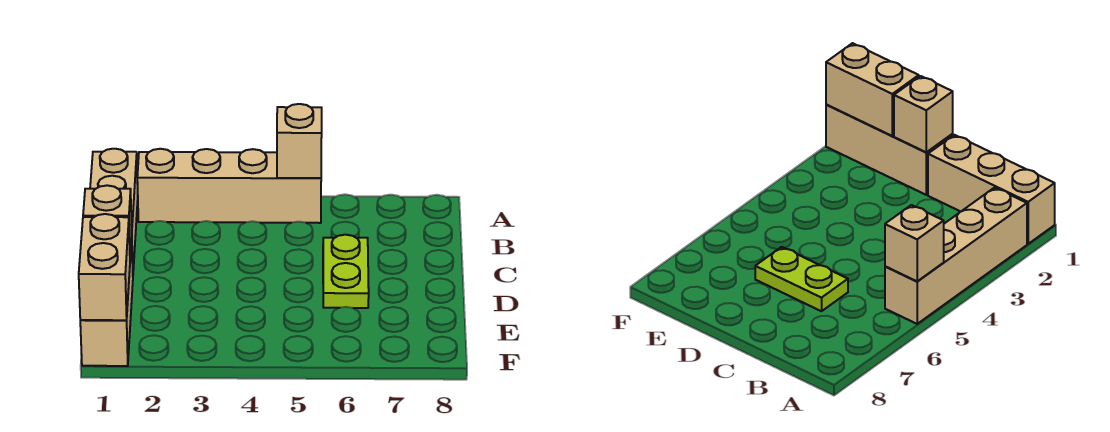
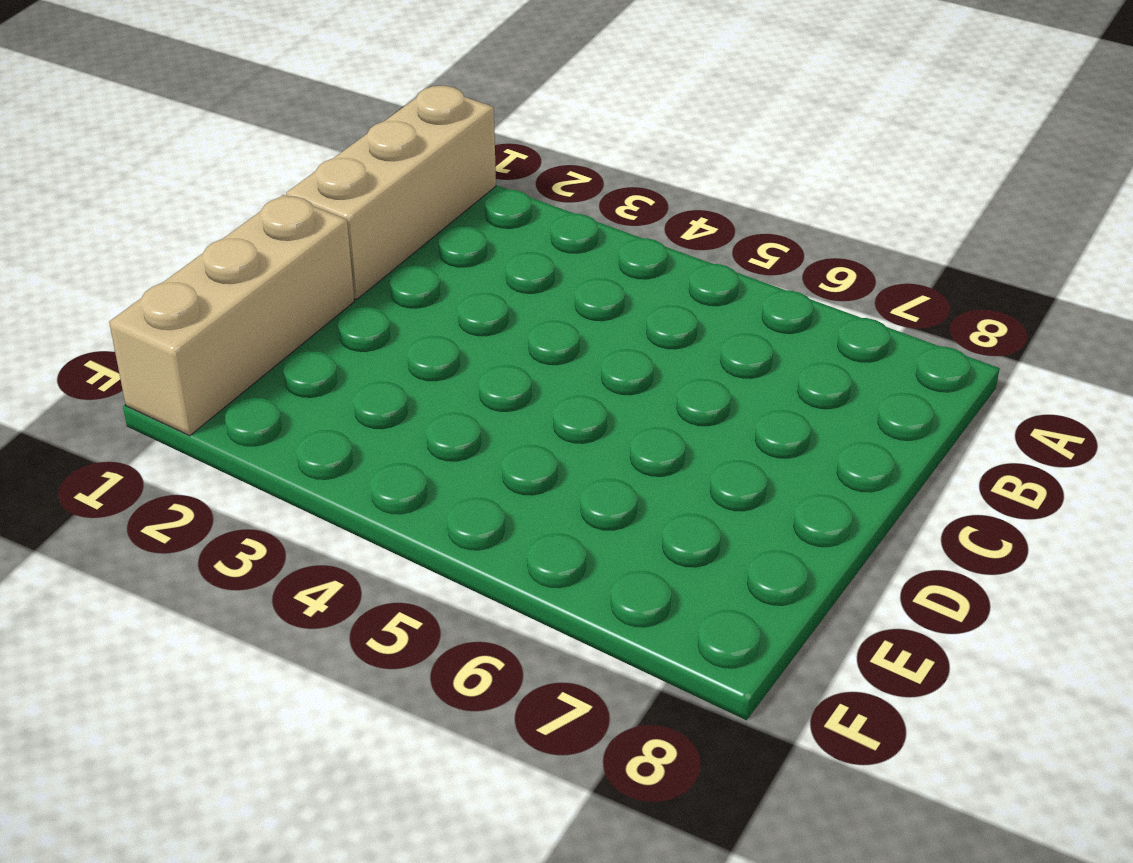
none -> tan 1x4 brick [137,149,321,223]
none -> lime 1x2 plate [323,235,369,308]

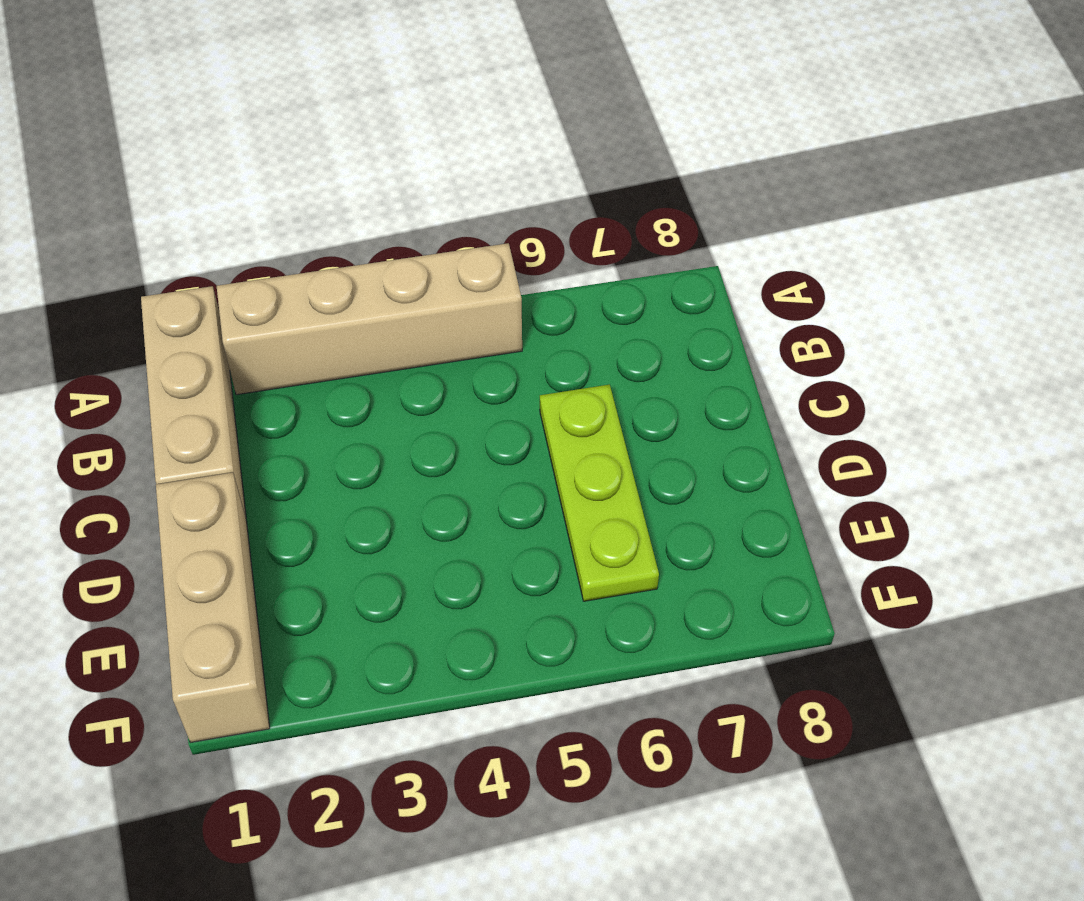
lime 1x3 plate [540,384,659,601] -> lime 1x2 plate [323,235,369,308]
none -> tan 1x1 brick [277,104,322,178]
none -> tan 1x1 brick [83,185,132,255]

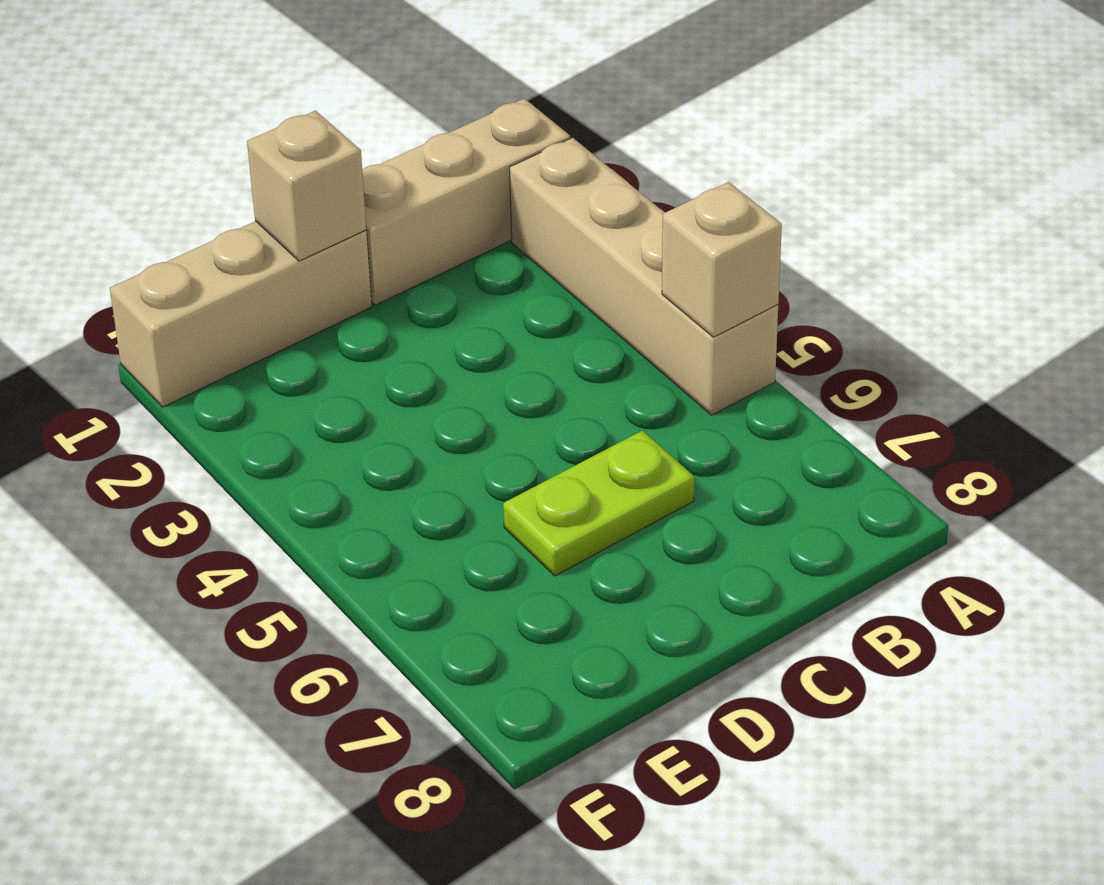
none -> tan 1x2 brick [79,214,130,320]

